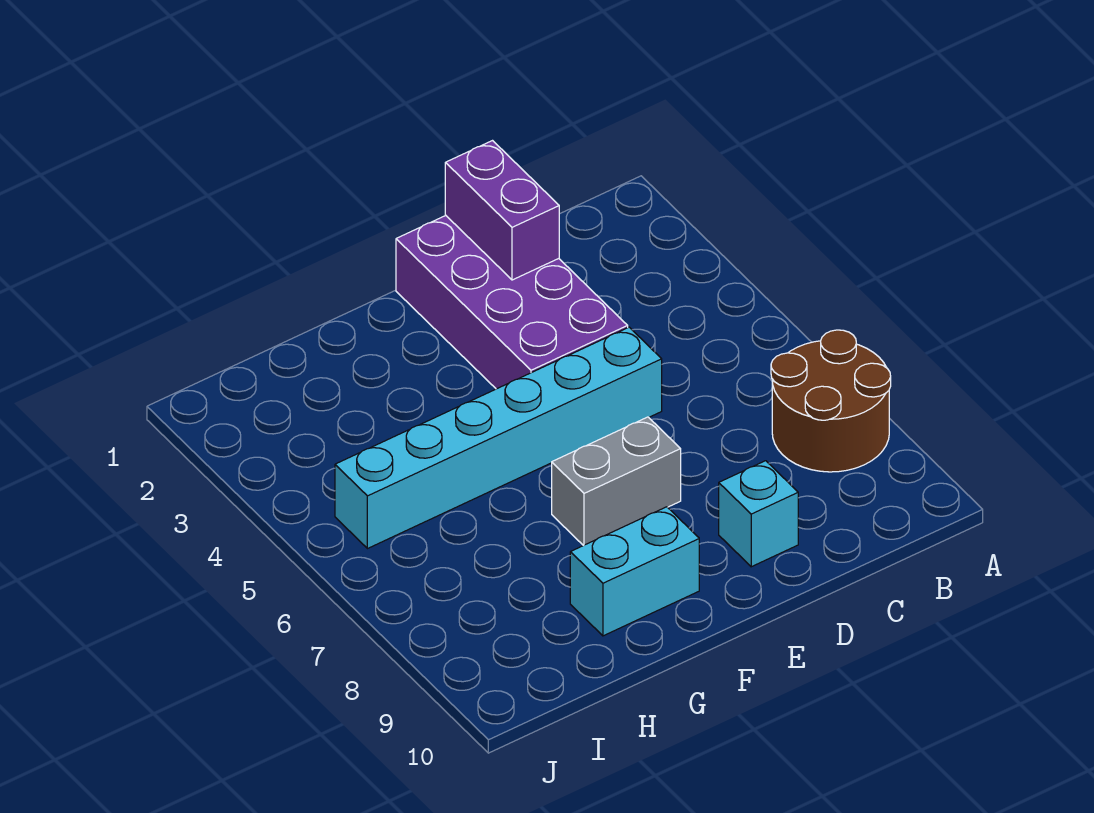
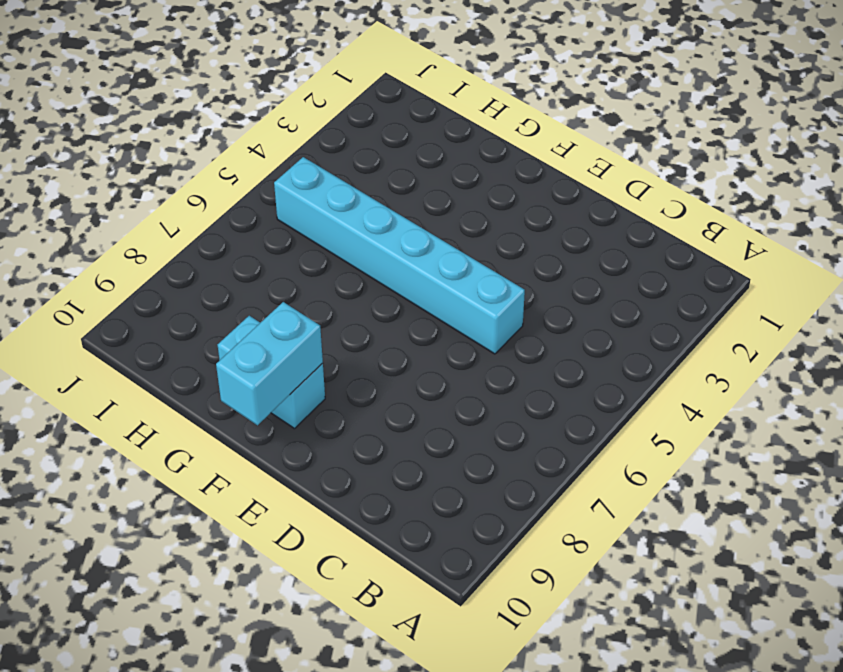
cyan 1x2 brick [216,302,323,425] -> none
none -> brown 2x2 round brick [771,330,891,472]
none -> purple 2x4 brick [396,216,628,389]

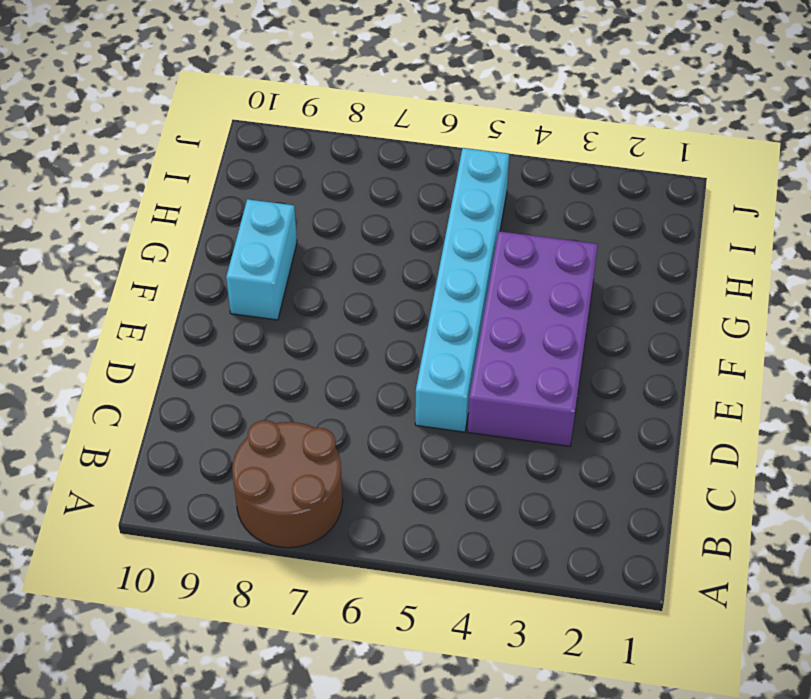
purple 2x4 brick [468,231,598,446] -> purple 2x4 brick turned to [396,216,628,389]
none -> cyan 1x1 brick [719,461,798,567]
none -> grey 1x2 brick [552,417,681,546]

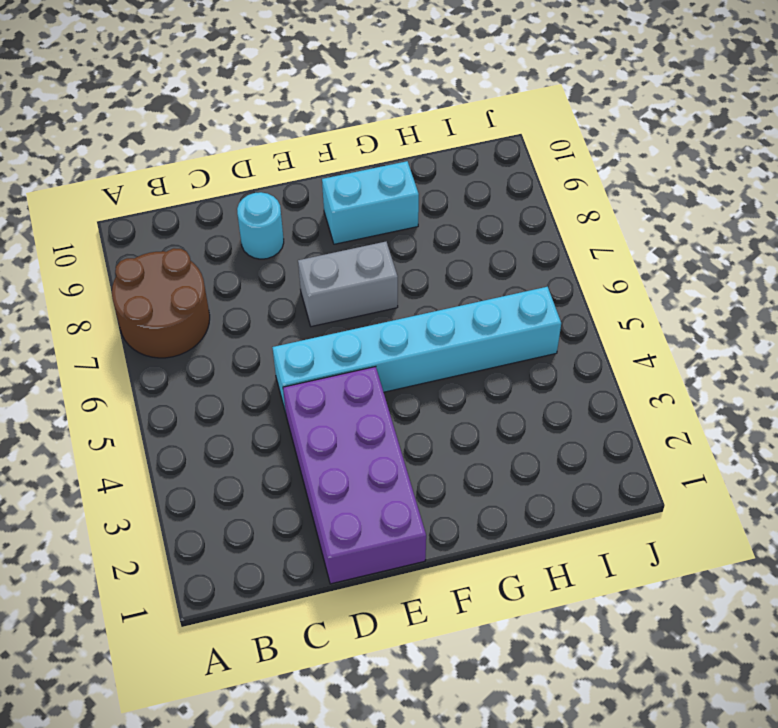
cyan 1x1 round brick [237,192,284,259] -> cyan 1x1 brick [719,461,798,567]
none -> purple 1x2 brick [445,141,559,280]

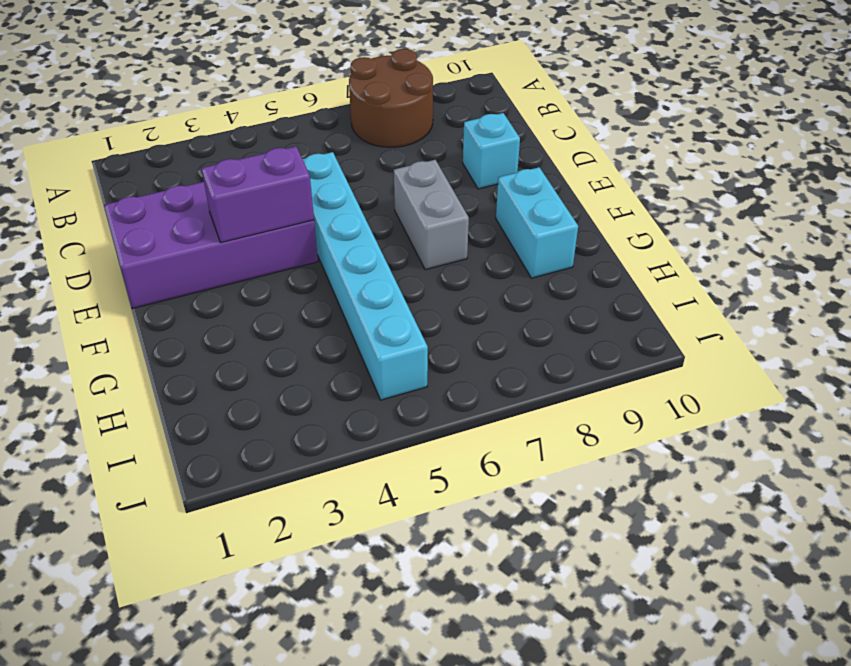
purple 1x2 brick [201,146,314,242] -> purple 1x2 brick moved to [445,141,559,280]

